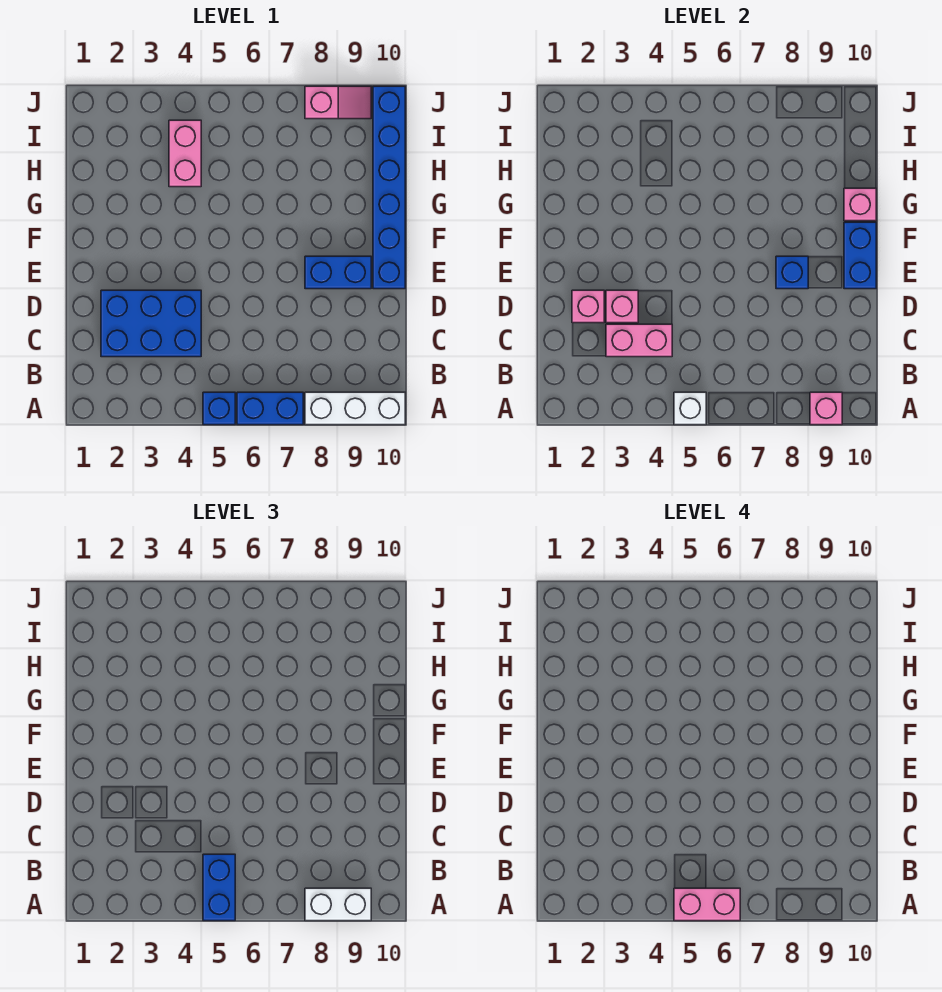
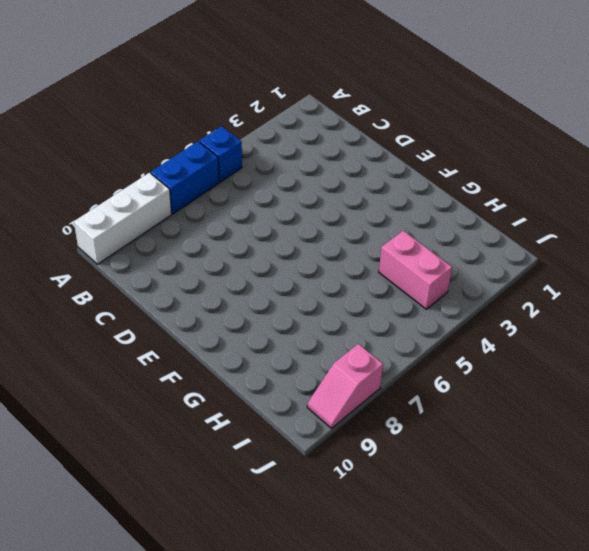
none -> blue 2x3 brick [101,290,201,357]
none -> blue 1x2 brick [305,256,371,289]
none -> blue 1x6 brick [373,86,405,289]

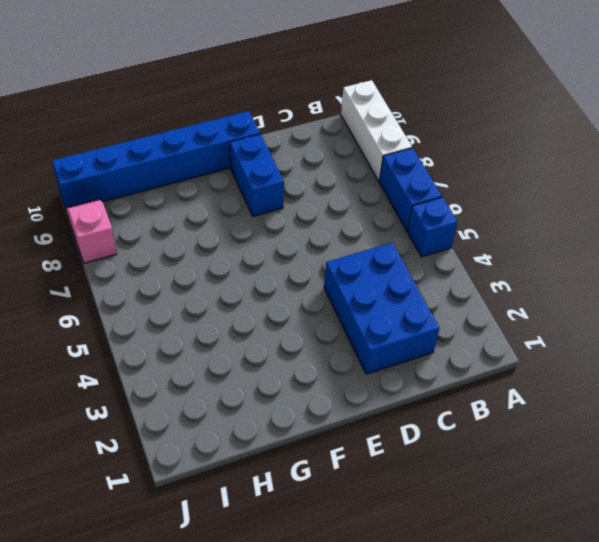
none -> pink 1x2 brick [169,120,201,187]
none -> white 1x1 brick [674,392,706,425]
none -> pink 1x1 brick [810,392,842,425]

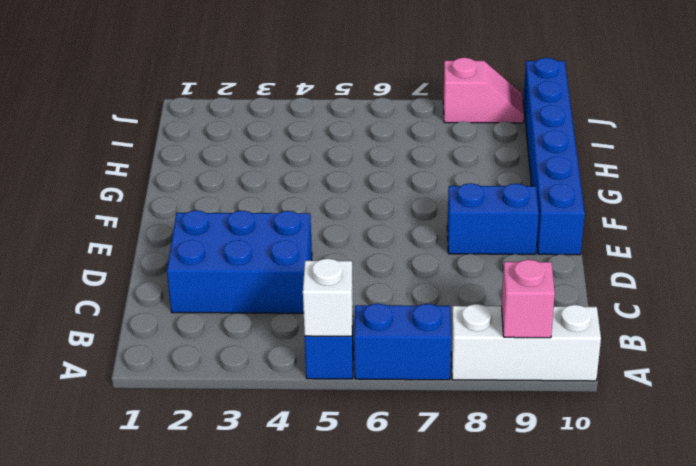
none -> pink 1x2 brick [169,120,201,187]
none -> pink 1x2 brick [606,324,672,357]
none -> pink 1x1 brick [572,290,604,323]

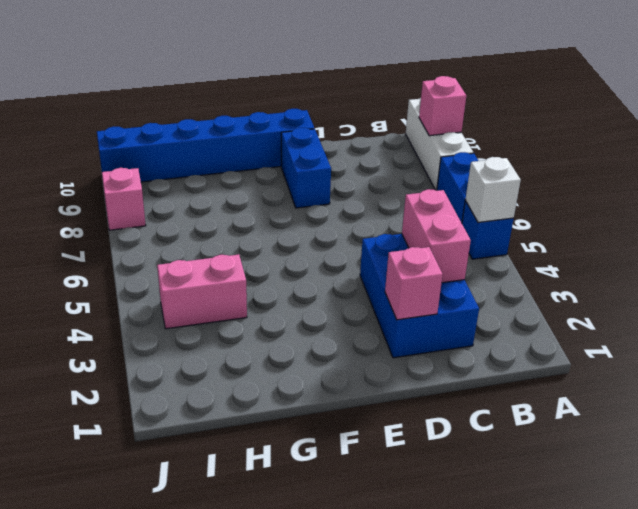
none -> pink 1x1 brick [606,290,638,323]
none -> blue 1x1 brick [776,256,808,289]
none -> blue 1x2 brick [844,222,876,289]

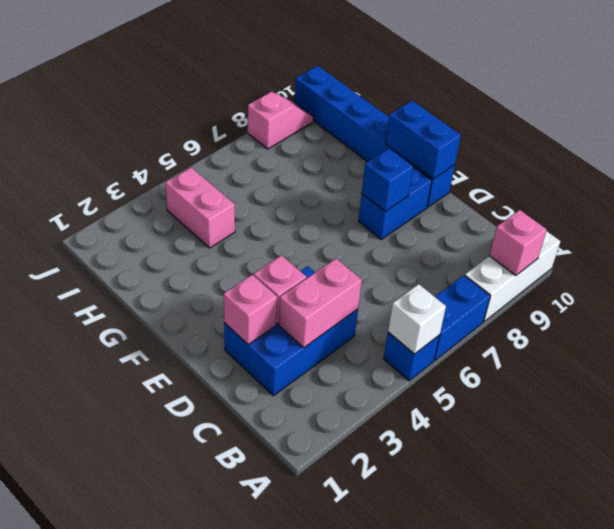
none -> pink 1x1 brick [844,188,876,221]
none -> blue 1x2 brick [203,854,235,921]
none -> white 1x2 brick [305,888,371,921]

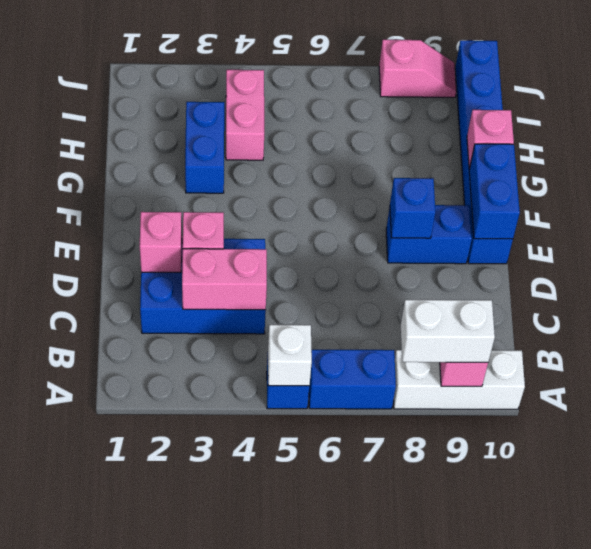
blue 1x2 brick [185,102,224,193] -> blue 1x2 brick moved to [203,854,235,921]
none -> pink 1x2 brick [674,888,740,921]

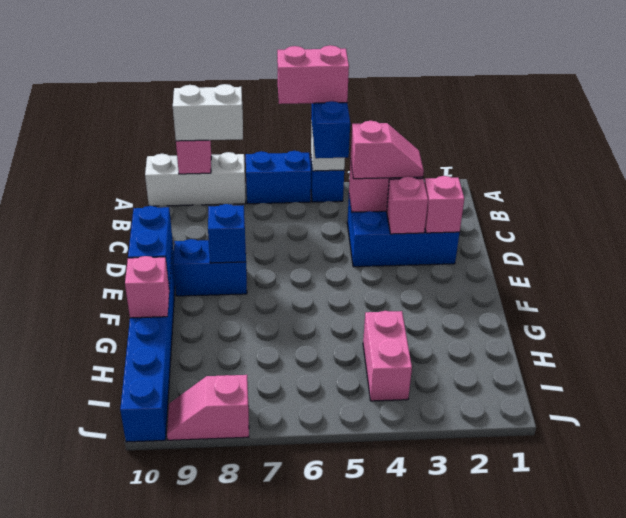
pink 1x2 slope [350,121,424,179] -> none

